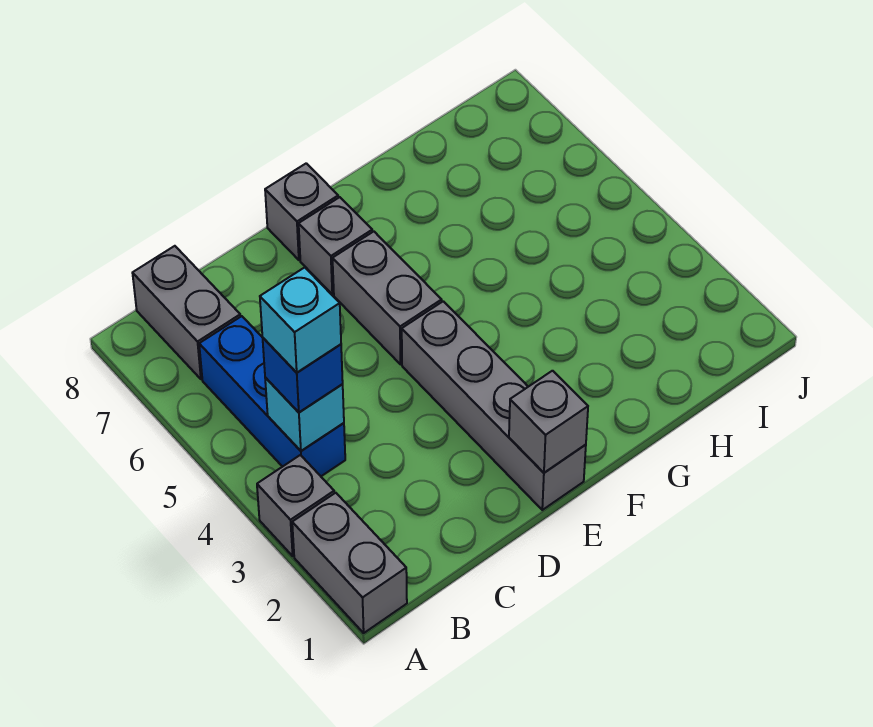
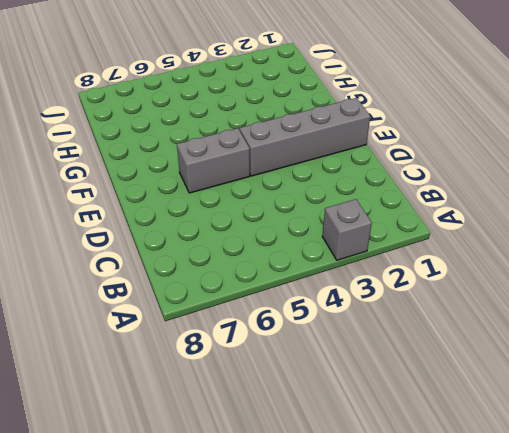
none -> grey 1x2 brick [292,493,407,633]
none -> blue 1x3 brick [199,316,345,476]
none -> grey 1x2 brick [133,246,240,379]

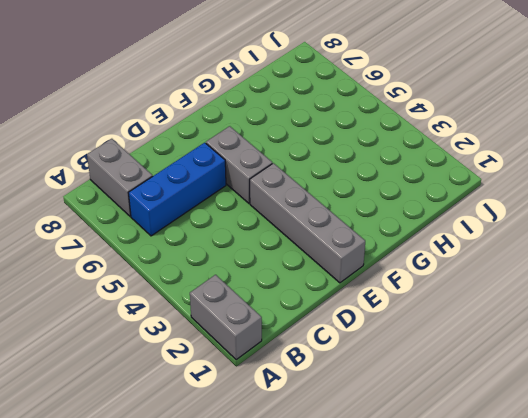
blue 1x3 brick [129,143,226,236] -> blue 1x3 brick turned to [199,316,345,476]
none -> grey 1x1 brick [257,455,334,556]
none -> grey 1x1 brick [299,197,372,294]
none -> grey 1x1 brick [265,163,338,260]

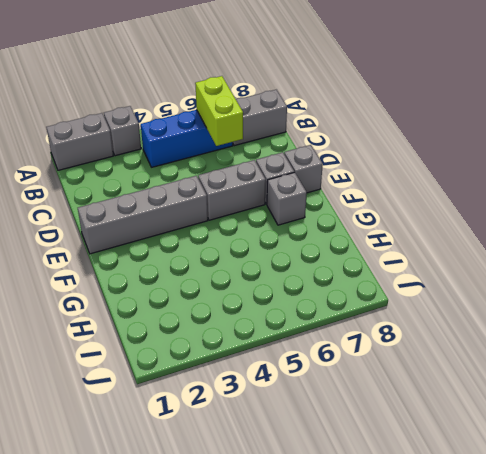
lime 1x2 brick [195,76,243,146] -> none
grey 1x1 brick [267,172,307,225] -> grey 1x1 brick moved to [509,371,588,473]
none -> cyan 1x1 brick [265,378,344,451]
none -> blue 1x1 brick [263,338,343,412]
none -> cyan 1x1 brick [260,267,341,373]

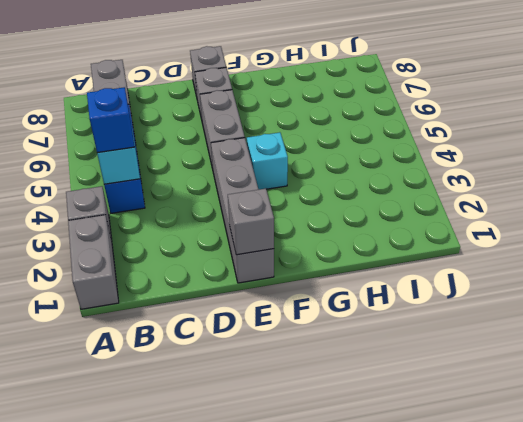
cyan 1x1 brick [247,132,288,189] -> cyan 1x1 brick moved to [260,267,341,373]

